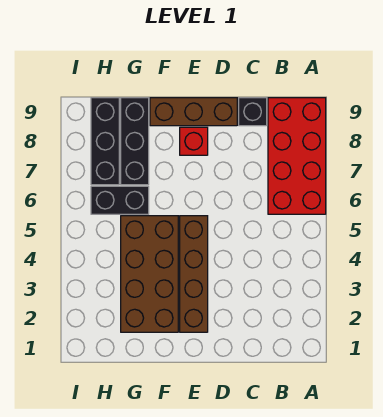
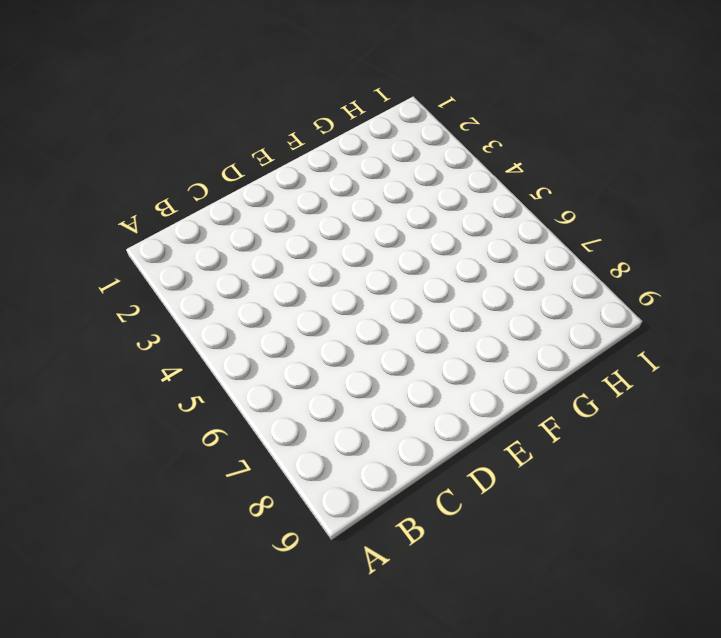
none -> red 2x4 brick [268,98,326,214]
none -> black 1x1 brick [239,98,267,126]

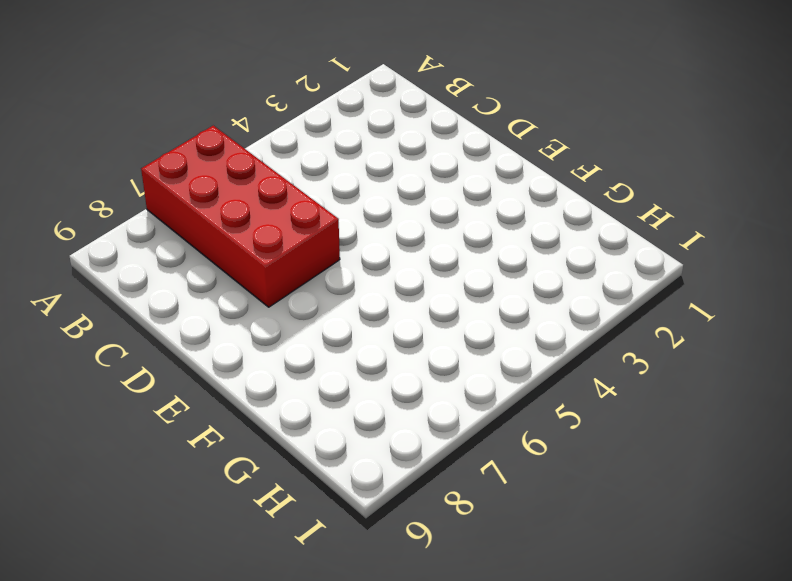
red 2x4 brick [141,126,340,307] -> red 2x4 brick turned to [268,98,326,214]
none -> black 1x1 brick [239,98,267,126]
none -> brown 1x3 brick [150,98,237,126]

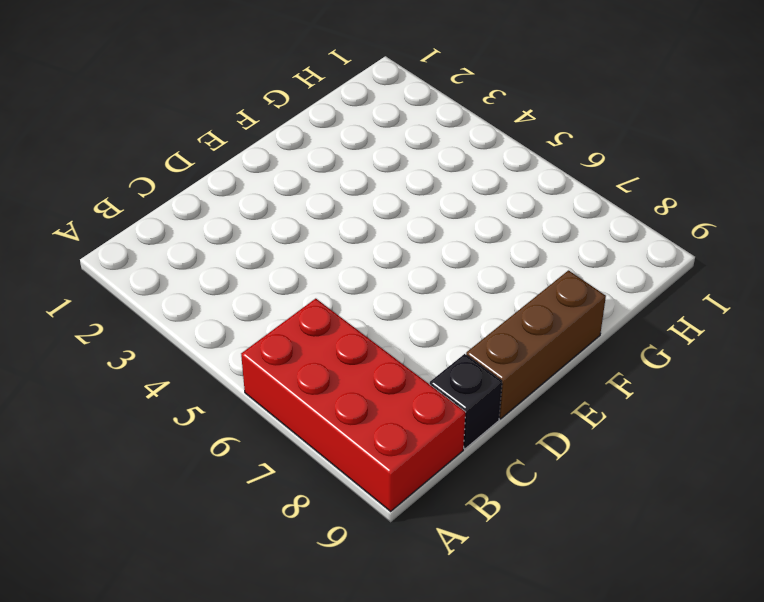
none -> brown 1x4 brick [180,216,208,332]
none -> red 1x1 brick [180,127,208,155]

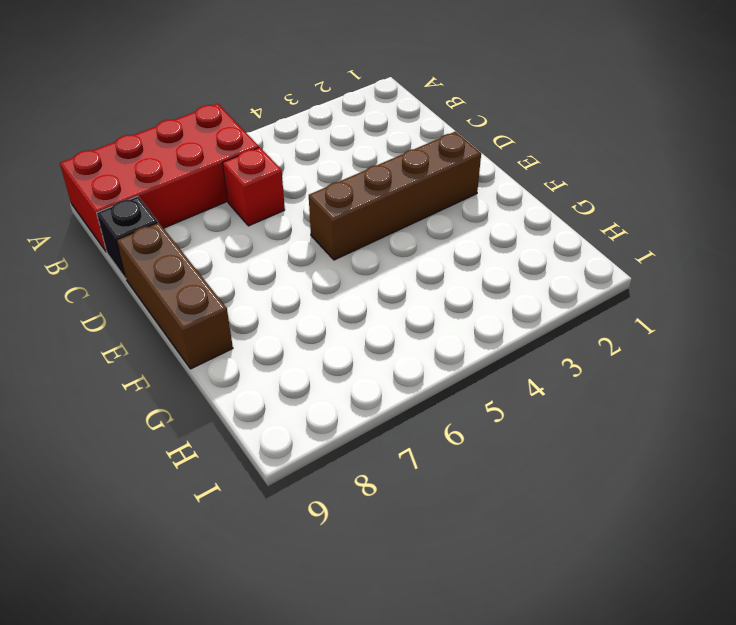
red 1x1 brick [223,147,285,226] -> red 1x1 brick moved to [180,127,208,155]
none -> brown 2x4 brick [121,216,178,332]
none -> black 1x2 brick [91,186,149,214]

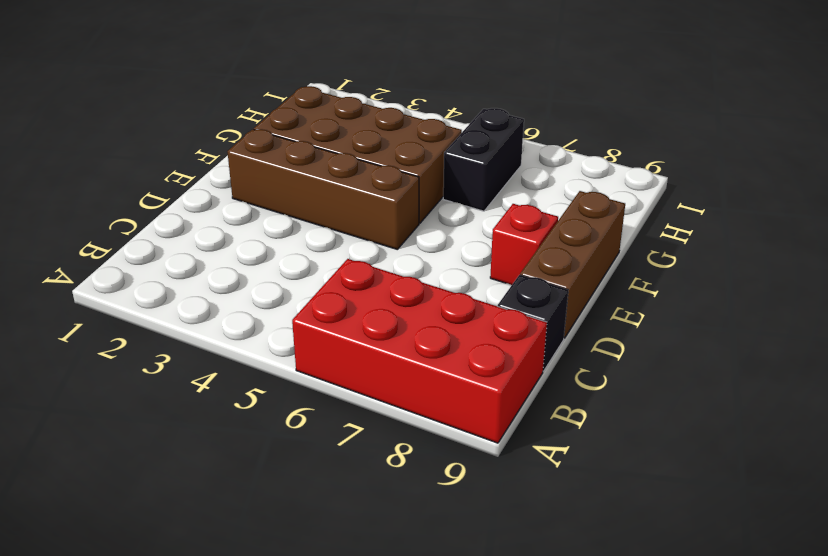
none -> black 1x3 brick [121,98,149,185]
none -> black 1x3 brick [91,98,119,185]

